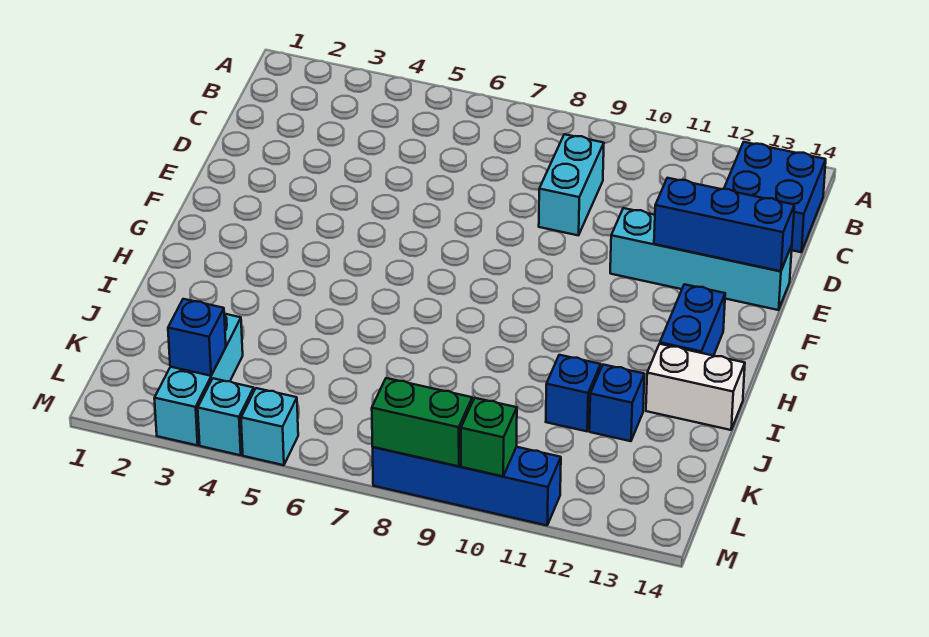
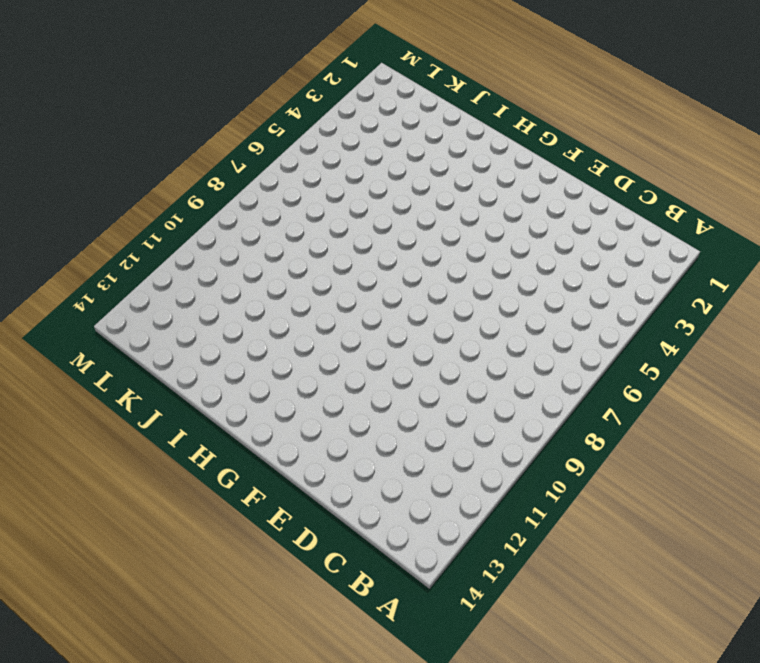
none -> blue 2x2 brick [724,142,826,252]
none -> cyan 1x2 brick [539,134,604,235]
none -> cyan 1x4 brick [610,208,792,310]

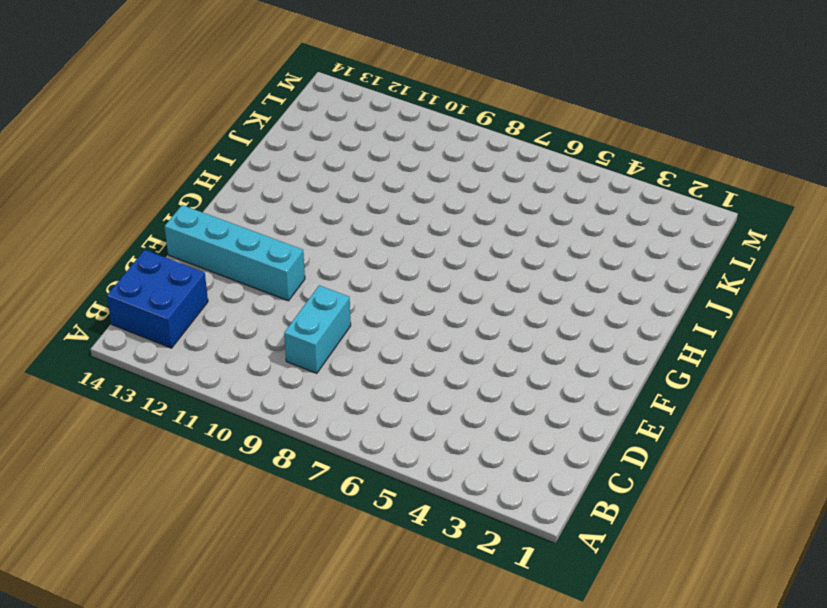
none -> blue 1x2 brick [660,284,725,356]
none -> white 1x2 brick [646,344,745,430]
none -> blue 1x1 brick [546,355,601,431]

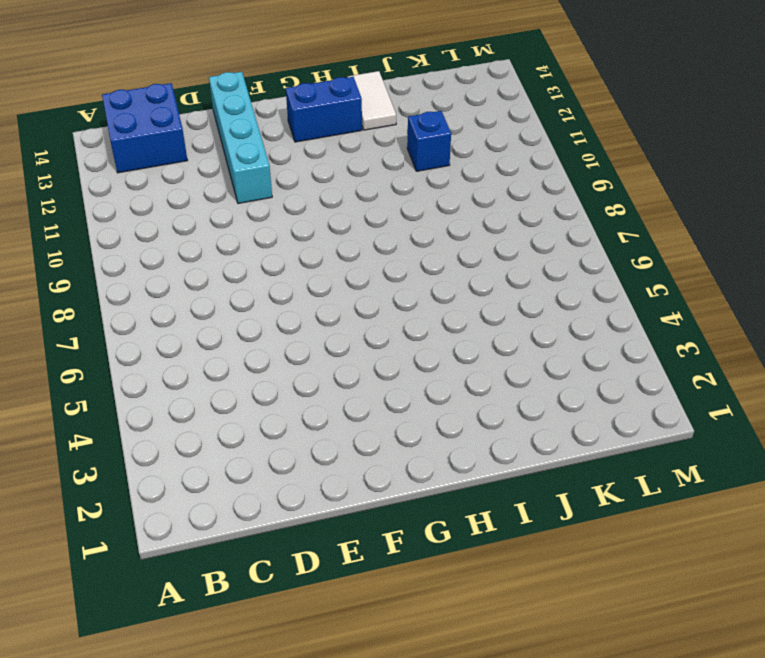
white 1x2 tile [348,71,396,130] -> white 1x2 brick [646,344,745,430]
none -> cyan 1x2 brick [539,134,604,235]
none -> blue 1x1 brick [589,365,644,441]
none -> cyan 1x3 brick [154,314,243,445]

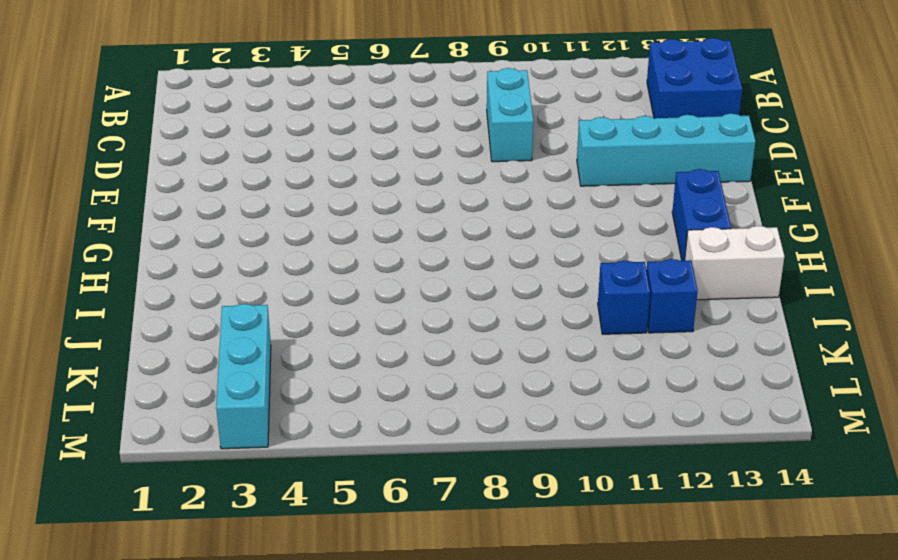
none -> cyan 1x1 brick [198,378,254,455]
none -> cyan 1x1 brick [241,388,298,465]
none -> blue 1x4 brick [373,447,561,525]

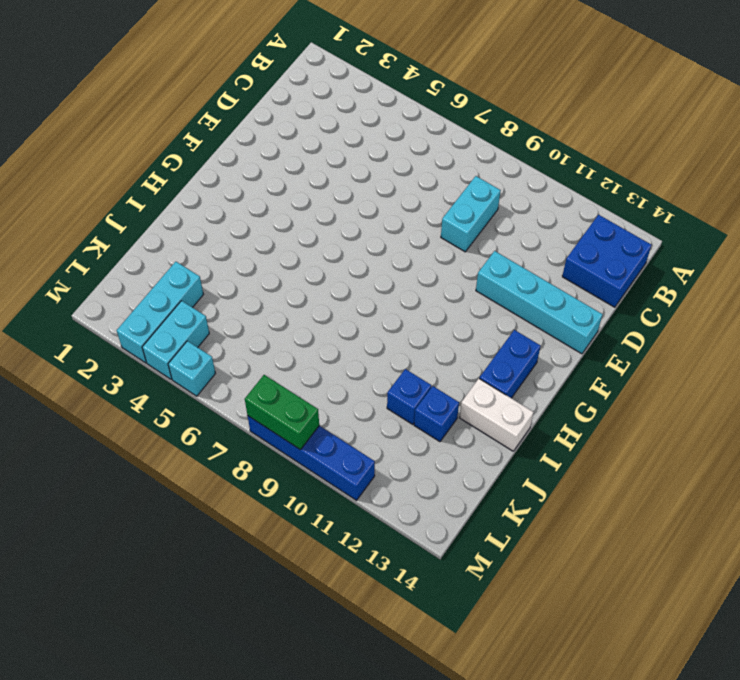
cyan 1x2 brick [142,301,209,379] -> cyan 1x1 brick [198,378,254,455]
none -> blue 1x3 brick [654,178,794,271]
none -> blue 1x1 brick [168,299,226,376]
none -> green 1x1 brick [461,398,517,476]

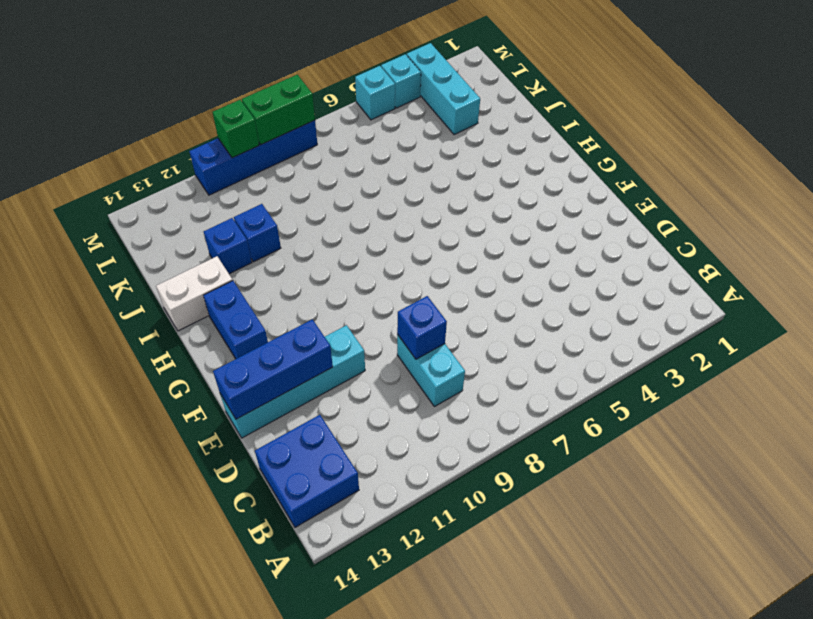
blue 1x1 brick [397,296,447,359] -> blue 1x1 brick moved to [168,299,226,376]

